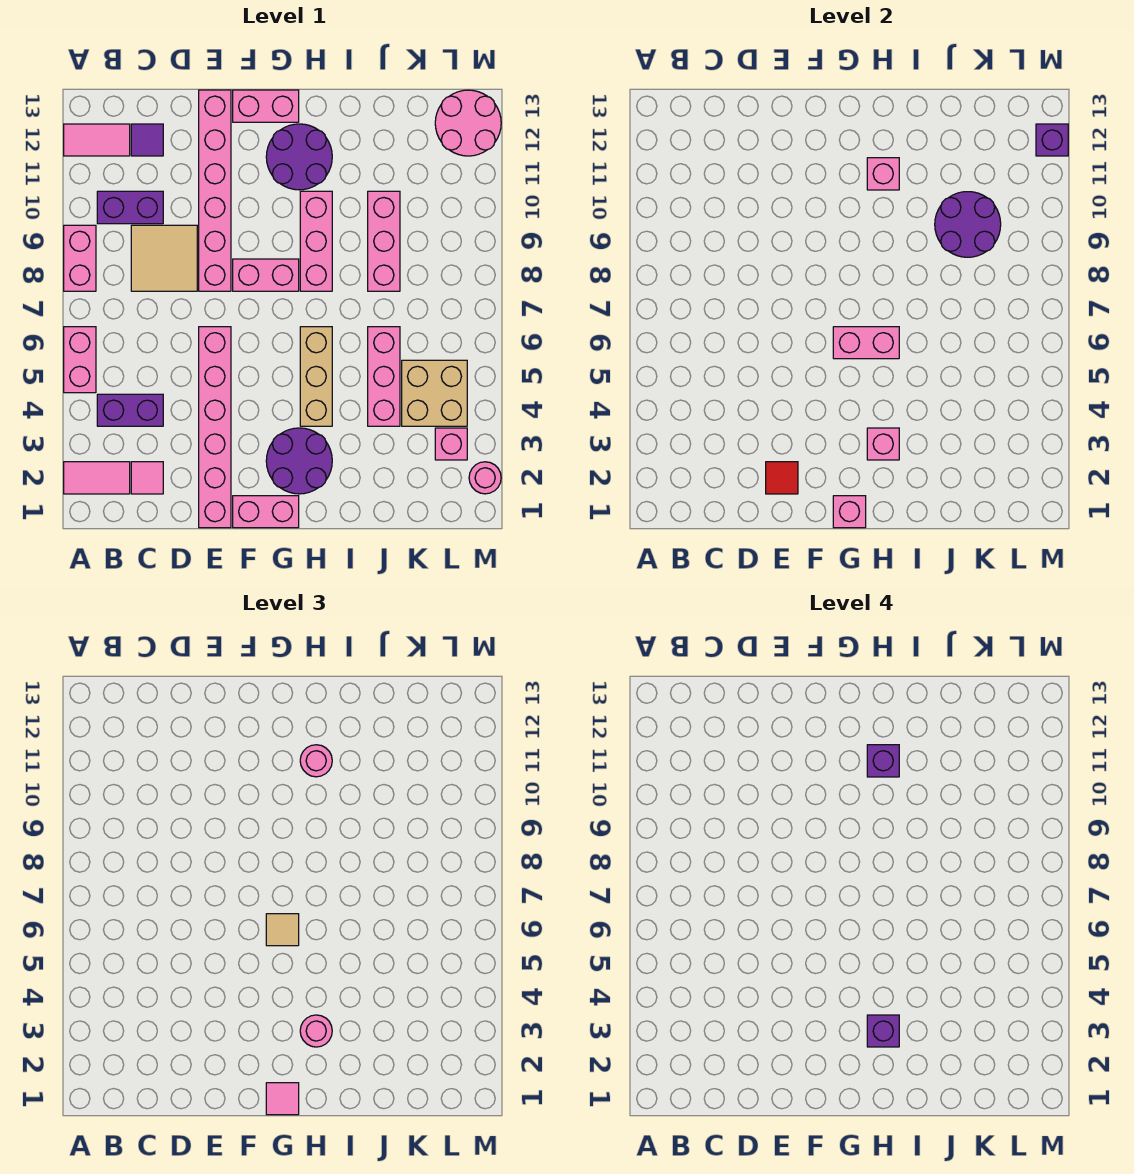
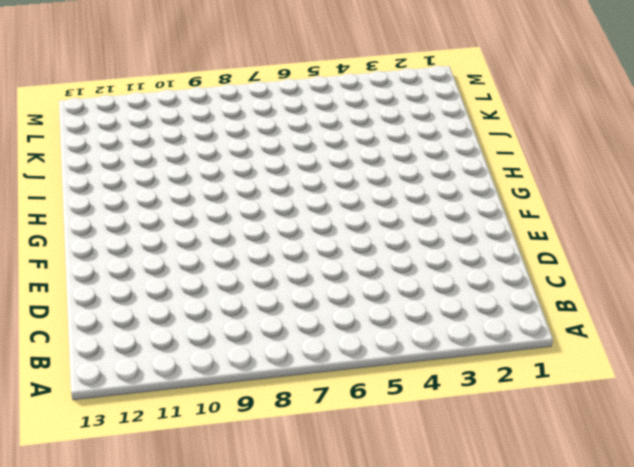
none -> pink 1x2 tile [64,462,130,494]
none -> pink 1x2 brick [64,327,96,393]
none -> pink 1x2 brick [64,225,96,291]
none -> pink 1x2 tile [64,124,130,156]

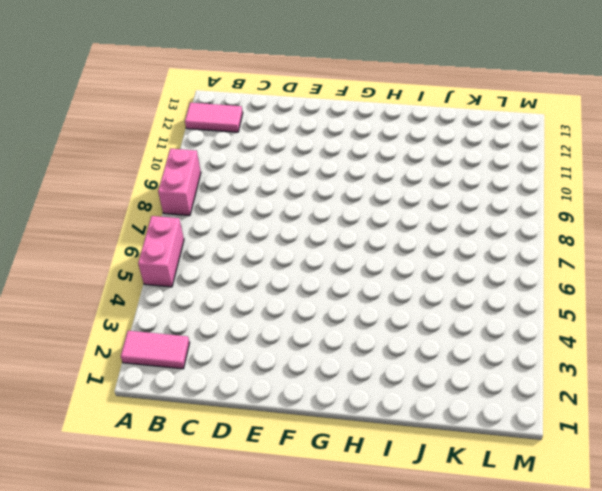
none -> purple 1x2 brick [97,394,163,426]
none -> purple 1x2 brick [97,191,163,224]
none -> pink 1x1 tile [131,462,163,494]
none -> tan 2x2 tile [131,225,197,291]

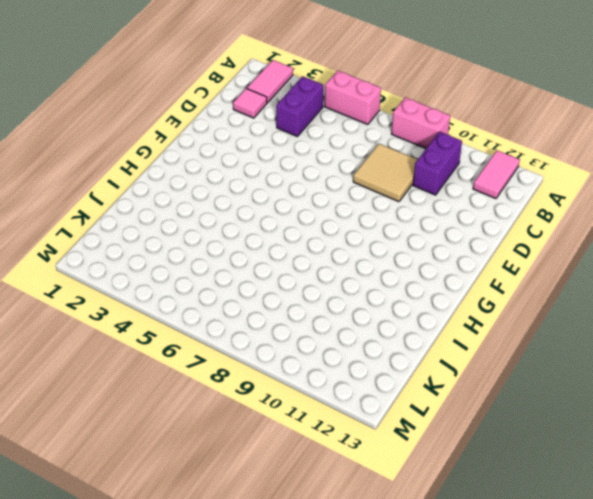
none -> purple 1x1 tile [131,124,163,156]
none -> pink 1x6 brick [199,327,231,528]
none -> pink 1x6 brick [199,90,231,291]
none -> pink 1x2 brick [233,496,299,528]

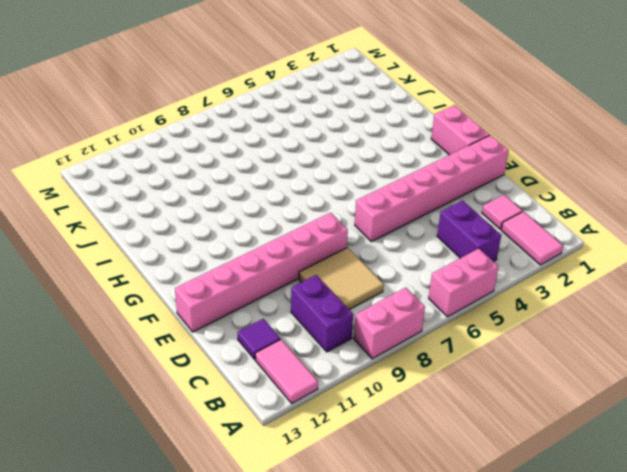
none -> pink 1x2 brick [233,259,299,291]
none -> pink 1x2 brick [233,90,299,122]
none -> purple 2x2 round brick [266,428,332,494]
none -> purple 2x2 round brick [266,124,332,190]

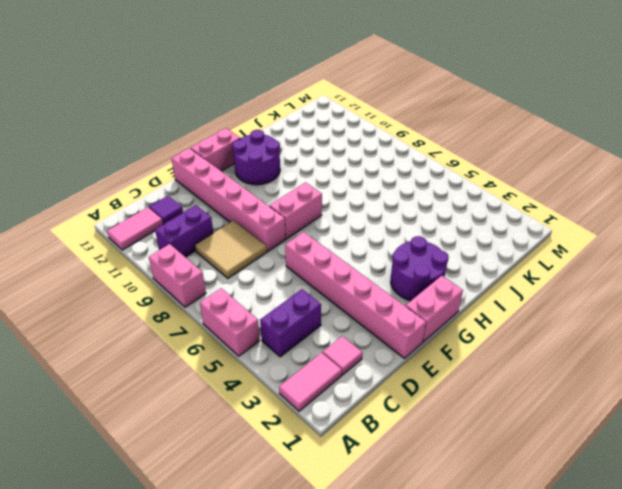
none -> tan 1x3 brick [300,327,332,426]
none -> pink 1x3 brick [300,191,332,291]
none -> pink 1x3 brick [368,327,400,426]
none -> pink 1x3 brick [368,191,400,291]

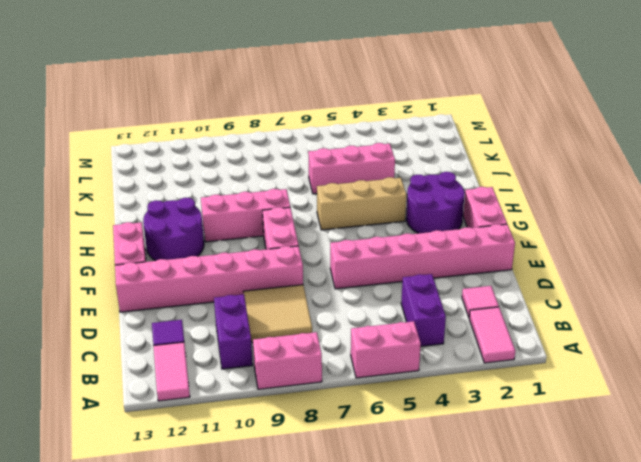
none -> pink 1x3 brick [368,191,400,291]
none -> tan 2x2 brick [402,360,467,426]
none -> pink 1x1 brick [435,428,467,460]
none -> pink 2x2 round brick [435,90,501,156]

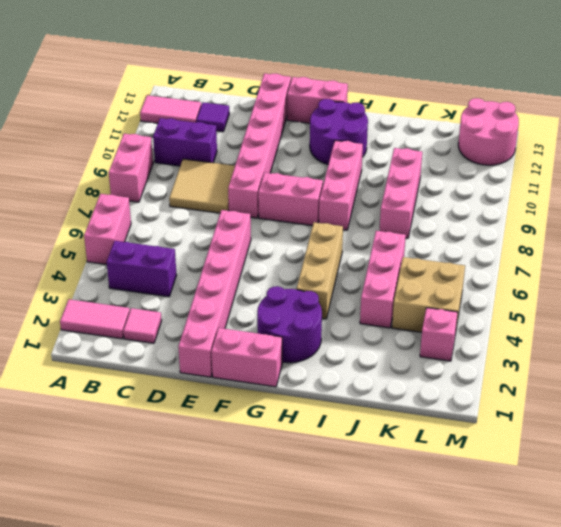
none -> pink 1x1 round brick [469,462,501,494]
none -> red 1x1 tile [766,462,798,494]
none -> pink 1x1 brick [833,496,866,528]
none -> pink 1x2 brick [833,327,899,359]

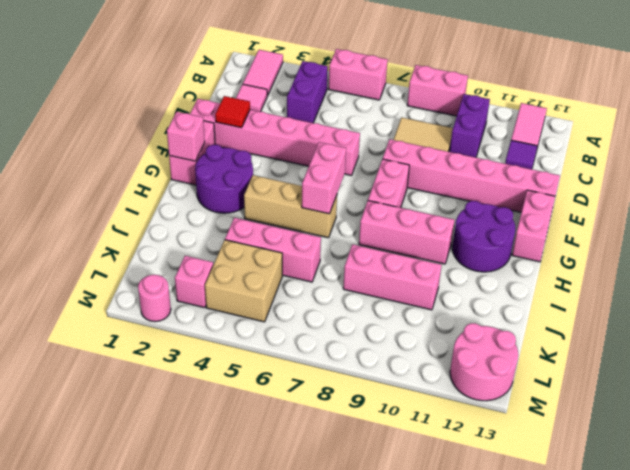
none -> pink 1x1 brick [867,428,899,460]
none -> pink 1x1 brick [867,158,899,190]
none -> purple 2x2 round brick [935,192,1001,257]
none -> purple 1x1 brick [1036,124,1068,156]

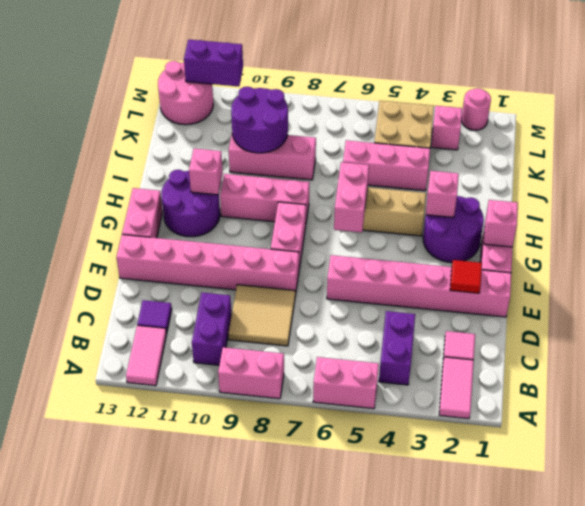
purple 1x2 brick [184,40,243,86] -> purple 1x1 brick [1036,124,1068,156]
none -> pink 1x1 tile [266,1083,299,1115]
none -> tan 1x1 tile [266,914,299,946]
none -> pink 1x1 round brick [300,1015,332,1047]
none -> pink 1x1 round brick [300,745,332,777]

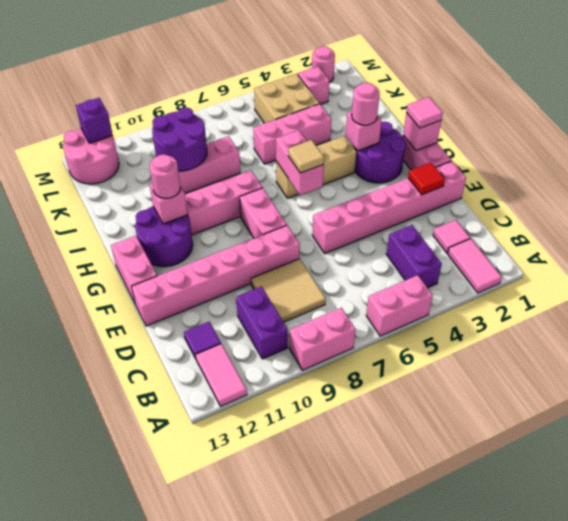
none -> purple 1x1 brick [867,1015,899,1047]
none -> purple 1x1 brick [867,745,899,777]

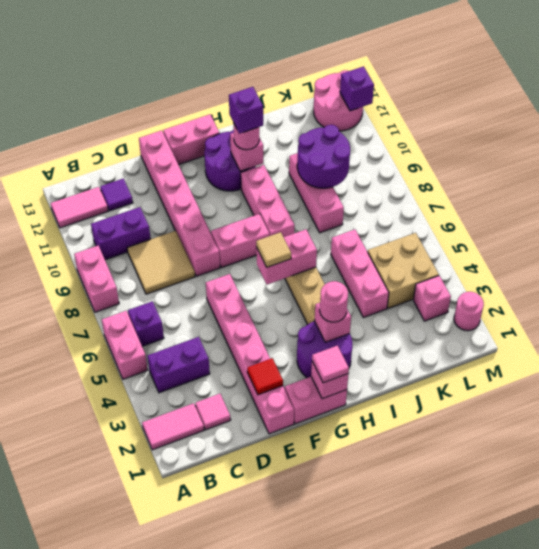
purple 1x1 brick [128,301,164,346] -> purple 1x1 brick moved to [867,1015,899,1047]

